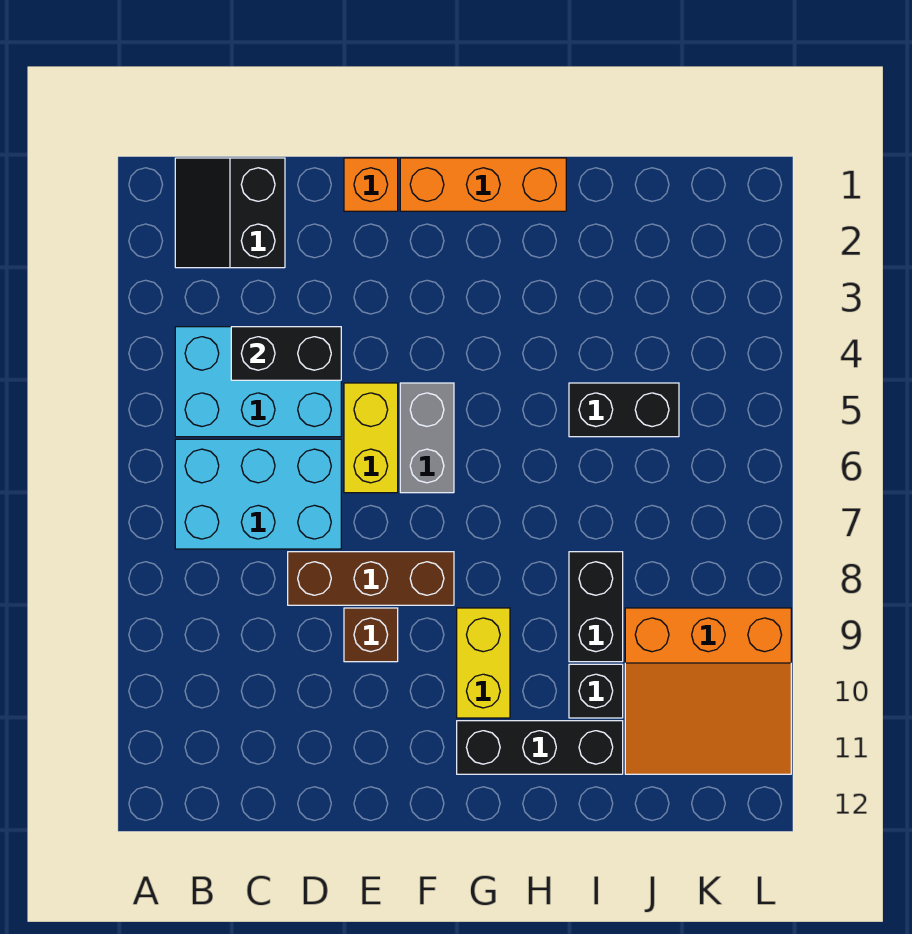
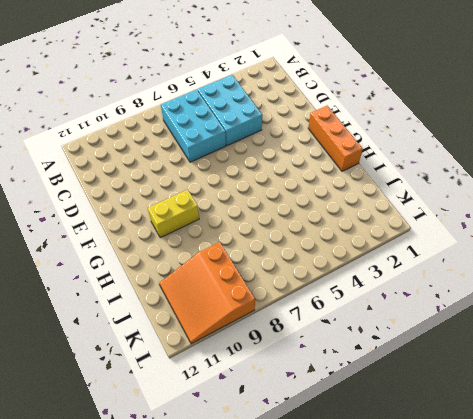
none -> black 2x2 slope [175,158,285,268]
none -> brown 1x3 brick [288,552,454,605]
none -> orange 1x1 brick [344,158,398,211]

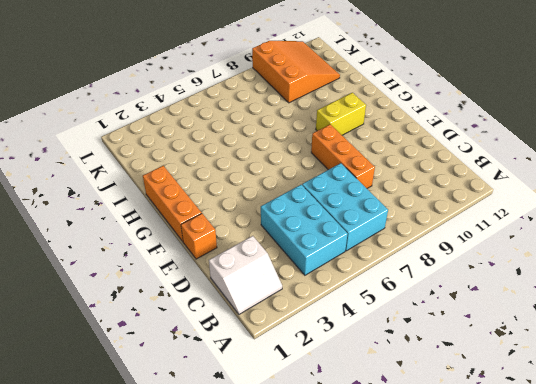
white 2x2 slope [209,236,282,314] -> black 2x2 slope [175,158,285,268]
orange 1x3 brick [311,124,375,188] -> brown 1x3 brick [288,552,454,605]
none -> yellow 1x2 brick [344,383,398,493]
none -> brown 1x1 brick [344,608,398,662]
none -> grey 1x2 brick [400,383,454,493]

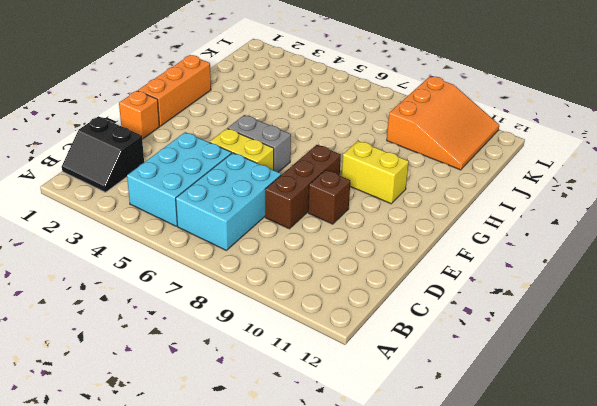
none -> black 1x3 brick [457,721,623,774]
none -> black 1x2 brick [569,383,679,437]
none -> black 1x2 brick [569,552,623,662]

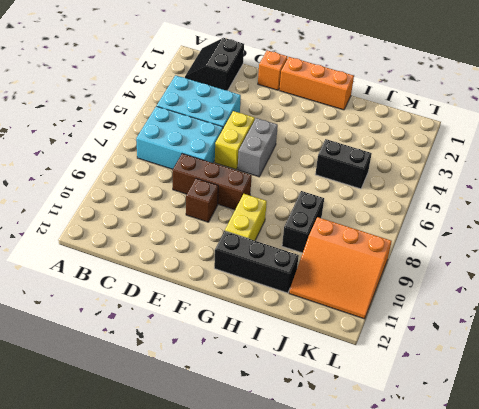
none -> black 1x1 brick [569,664,623,718]
none -> black 1x2 brick [231,327,341,380]

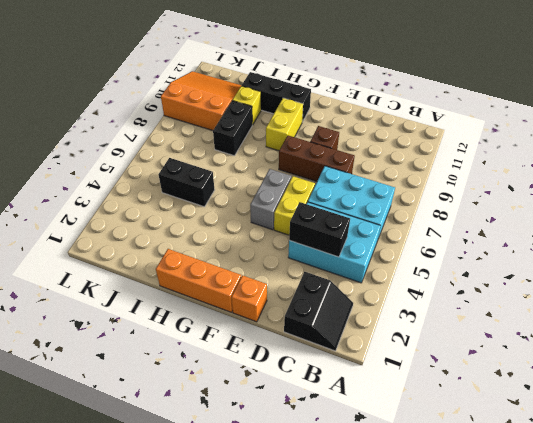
yellow 1x1 brick [232,86,261,125] -> black 1x1 brick [569,664,623,718]

